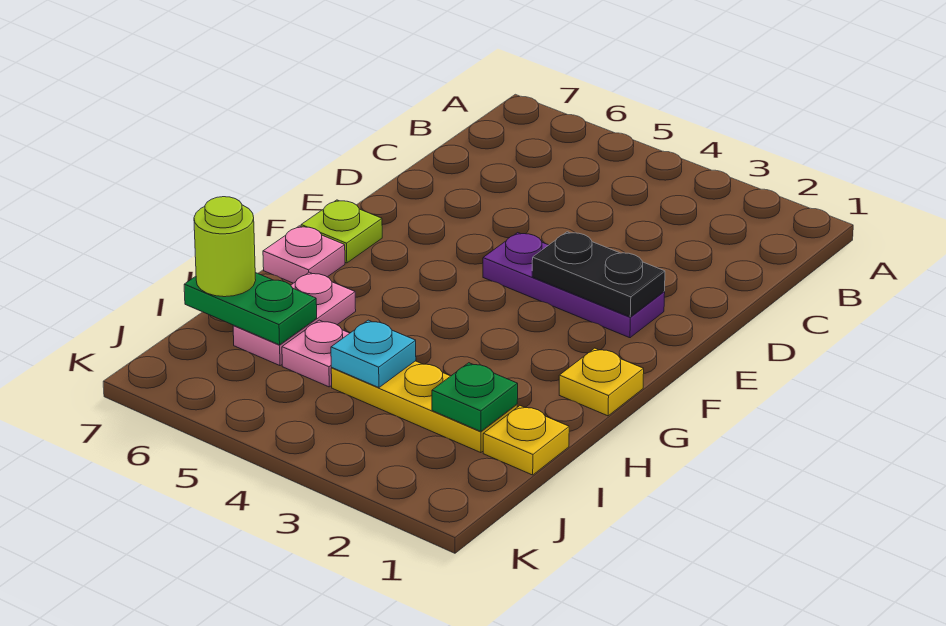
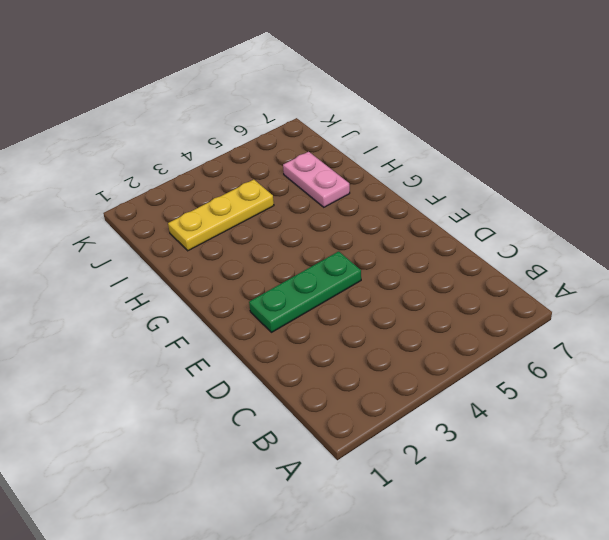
green 1x3 plate [249,251,361,332] -> purple 1x3 plate [483,233,665,338]
none -> lime 1x1 plate [301,200,382,263]
none -> yellow 1x1 plate [559,348,644,416]
none -> pink 1x1 plate [263,226,345,283]

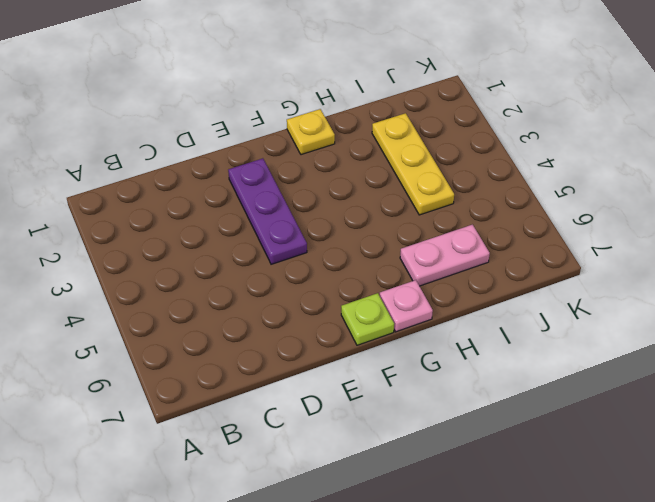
none -> yellow 1x1 plate [483,406,569,475]
none -> pink 1x1 plate [282,320,350,387]
none -> black 1x2 plate [532,232,665,317]

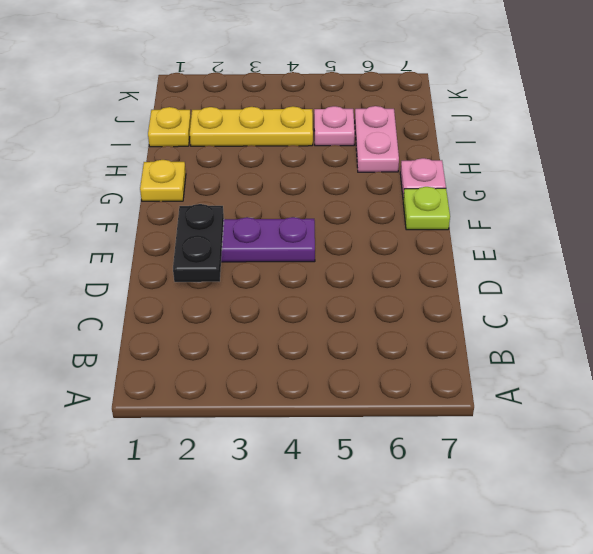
black 1x2 plate [173,204,224,282] -> black 1x2 plate turned to [532,232,665,317]
none -> green 1x1 plate [432,363,518,431]
none -> cyan 1x1 plate [331,320,416,388]
none -> green 1x2 plate [184,273,317,345]

